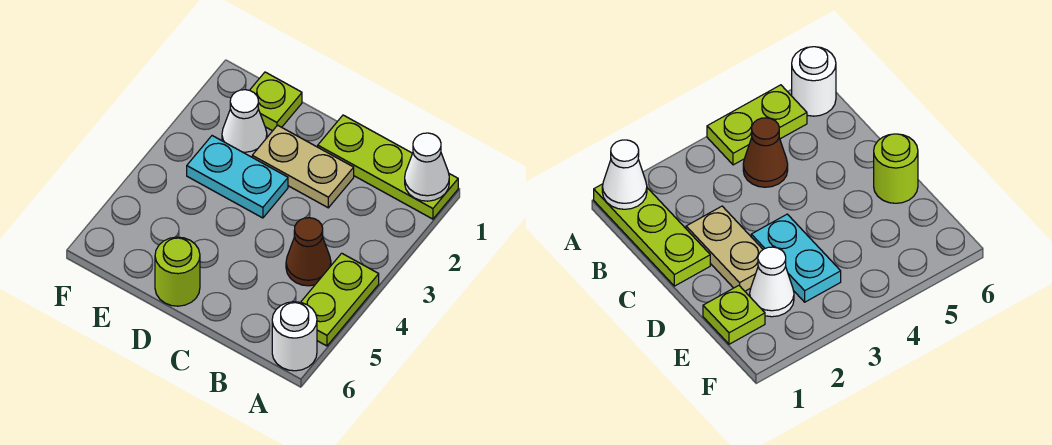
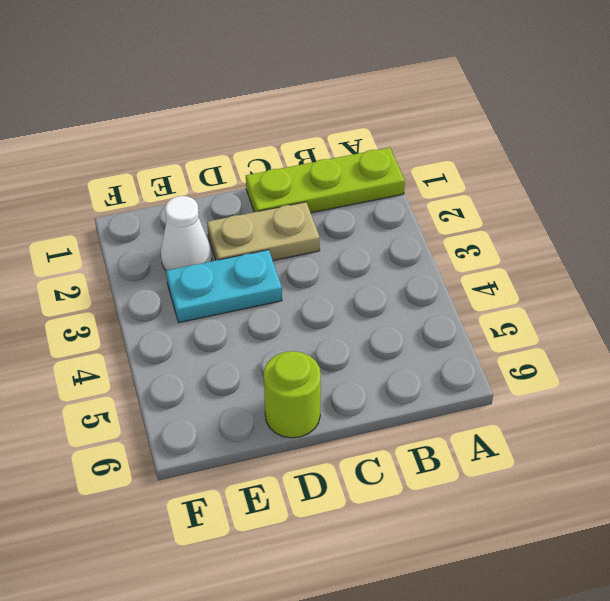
none -> lime 1x2 plate [301,253,379,346]
none -> white 1x1 round brick [272,302,317,371]

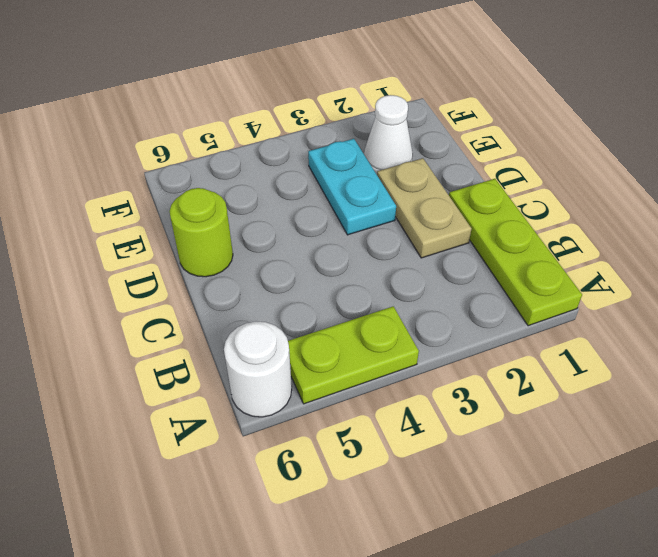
none -> brown 1x1 cone [286,218,331,286]
none -> lime 1x1 plate [250,72,302,131]

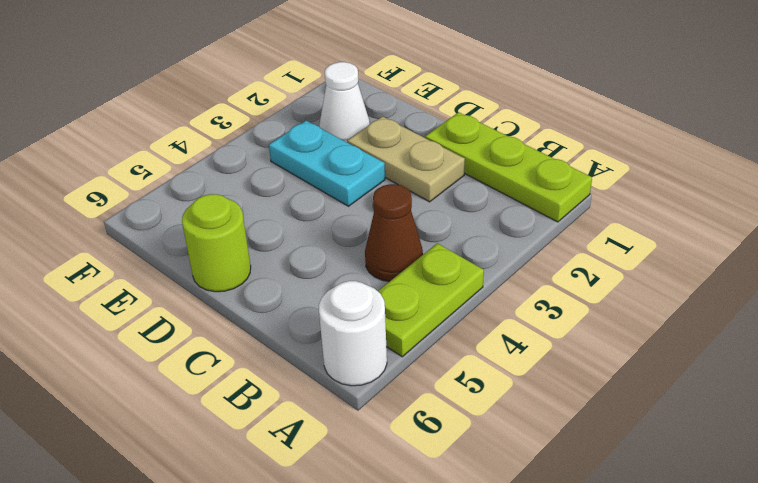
none -> lime 1x1 plate [250,72,302,131]
none -> white 1x1 cone [405,133,449,201]

